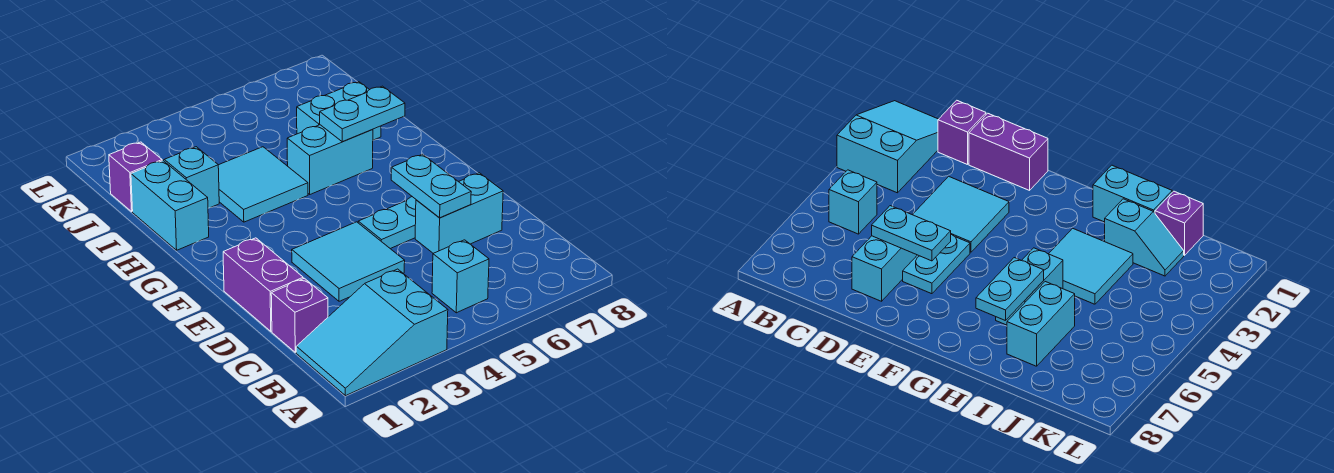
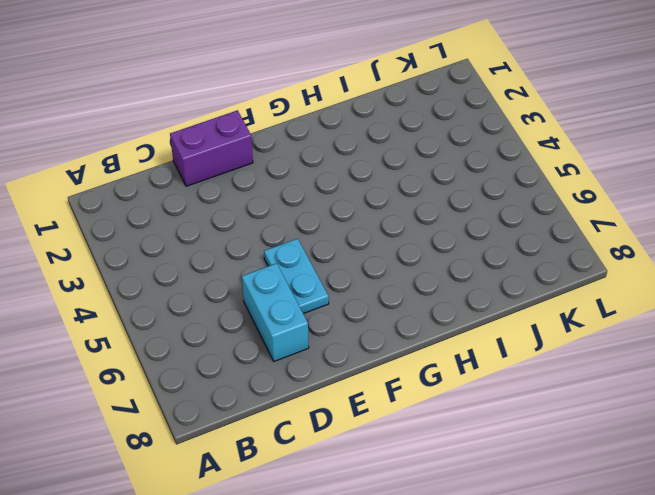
none -> cyan 2x3 slope [296,269,448,396]
none -> cyan 1x1 brick [432,240,489,313]
none -> purple 1x1 brick [271,278,328,352]

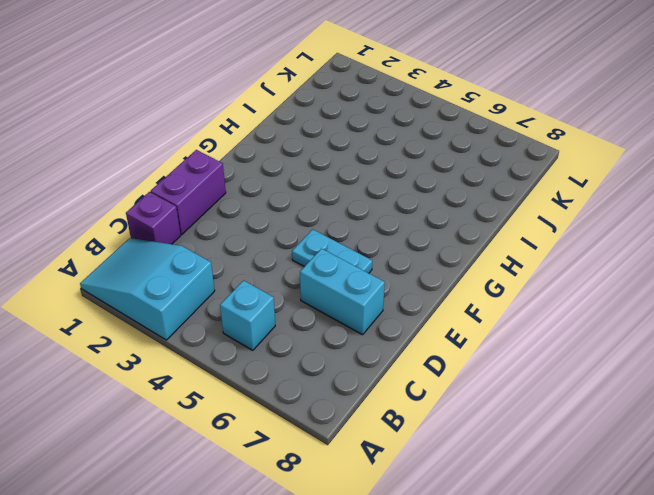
none -> cyan 2x2 tile [292,222,405,301]
none -> cyan 1x2 brick [131,161,209,250]
none -> cyan 2x2 tile [218,147,308,222]

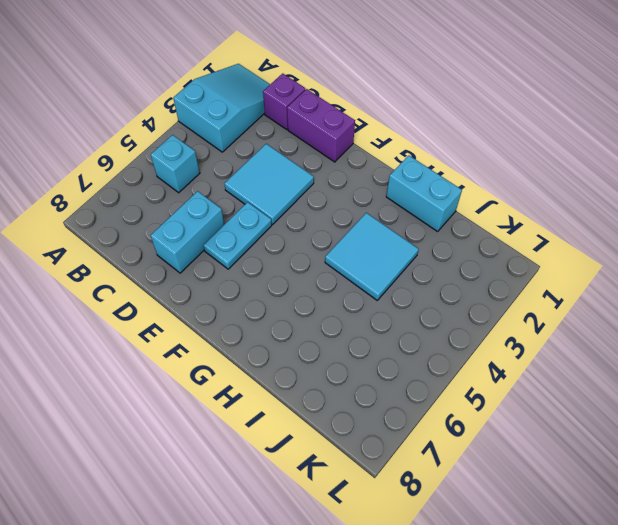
none -> cyan 1x2 brick [287,125,373,194]
none -> cyan 1x2 slope [163,147,219,208]
none -> cyan 1x2 brick [297,82,381,140]

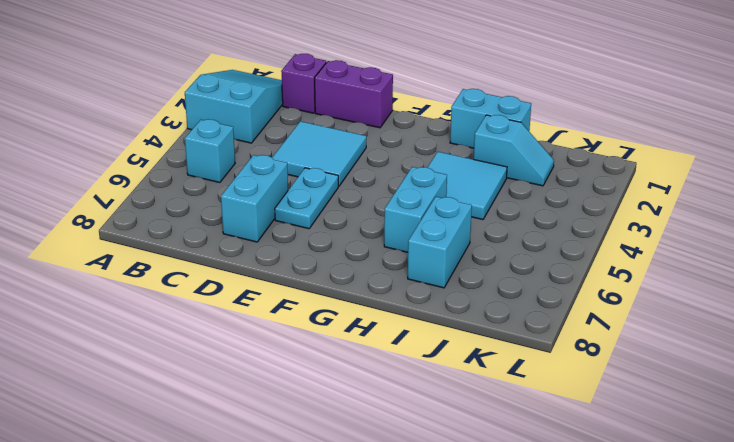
none -> purple 1x1 brick [109,142,162,211]
none -> cyan 1x2 plate [391,154,471,218]
none -> cyan 1x2 plate [320,86,405,142]

